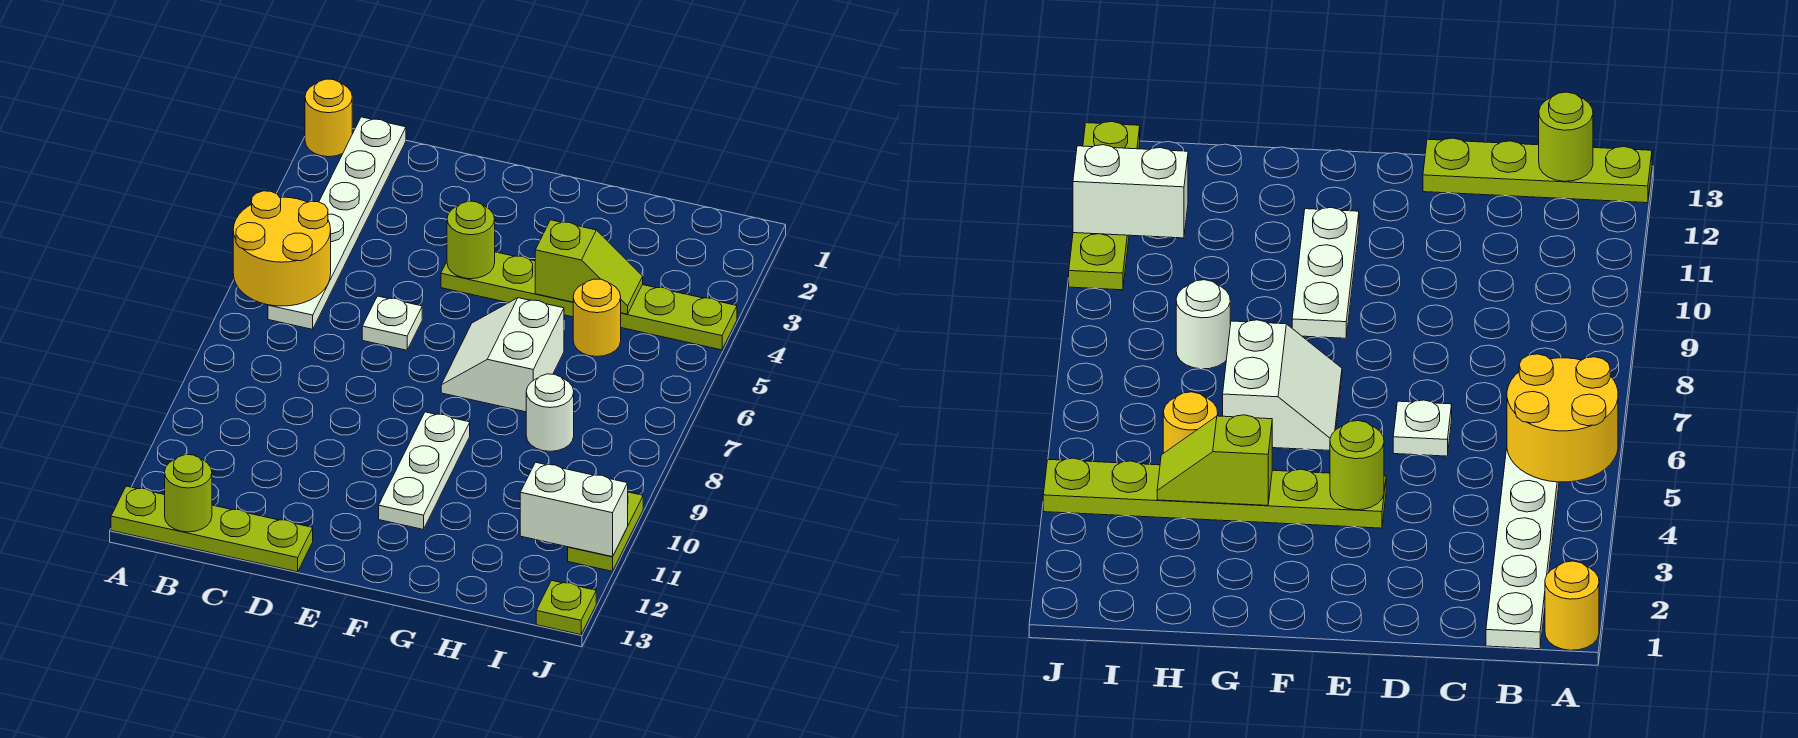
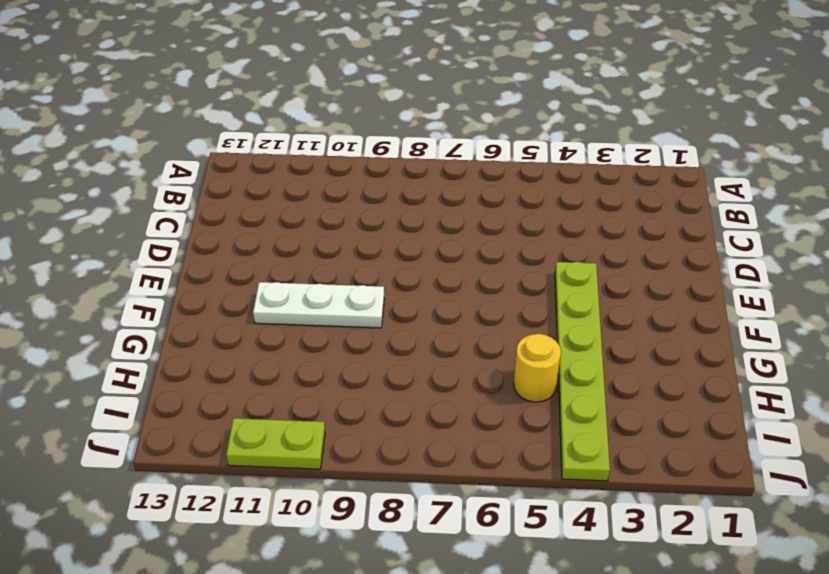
none -> yellow 1x1 round brick [305,79,352,157]
none -> lime 1x4 plate [111,486,313,572]
none -> white 1x6 plate [268,117,406,329]

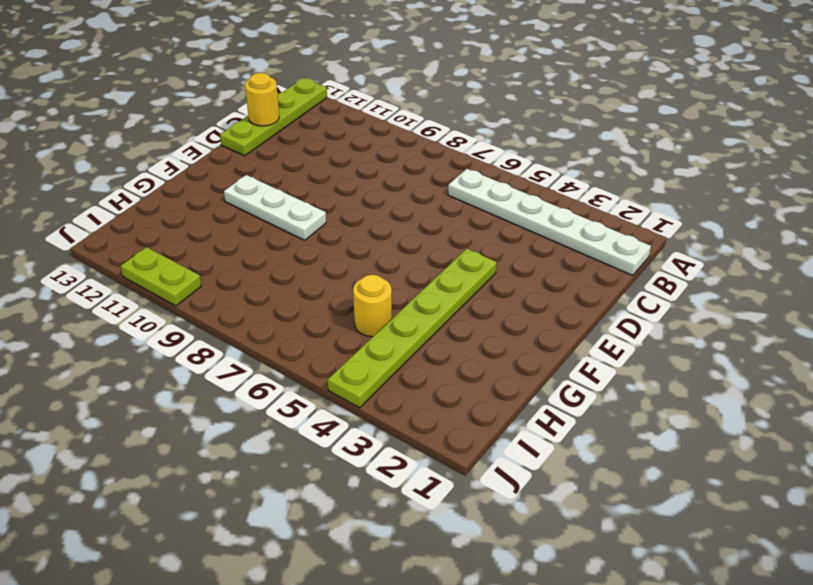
yellow 1x1 round brick [245,73,279,126] -> yellow 1x1 round brick moved to [305,79,352,157]
none -> white 1x1 plate [362,296,422,350]
none -> white 2x2 slope [441,298,564,412]
none -> white 1x1 round brick [526,374,574,451]

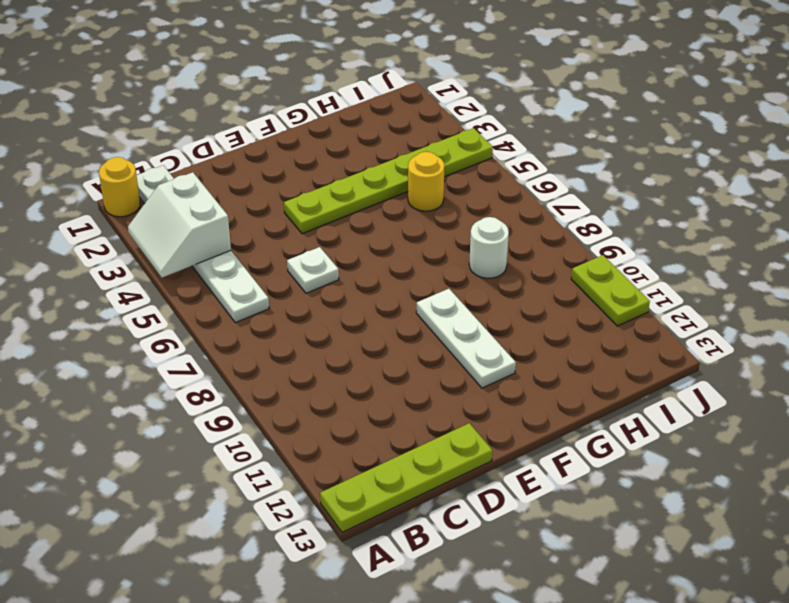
white 2x2 slope [128,172,231,278] -> white 2x2 slope moved to [441,298,564,412]
none -> lime 1x1 plate [536,580,596,635]
none -> yellow 2x2 round brick [233,191,331,306]
none -> lime 1x1 round brick [165,455,212,532]

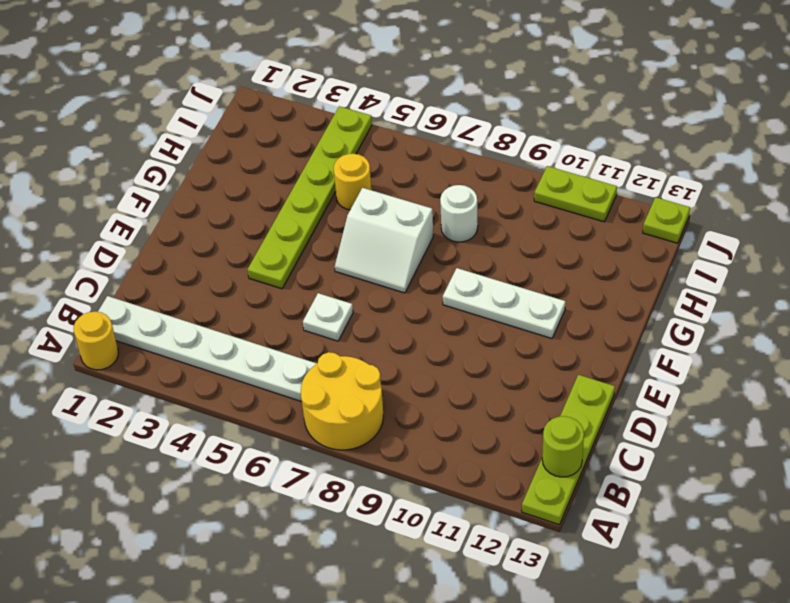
yellow 2x2 round brick [301,352,383,450] -> yellow 2x2 round brick moved to [233,191,331,306]
none -> lime 1x1 round brick [447,201,495,279]
none -> lime 1x2 slope [535,220,643,314]
none -> white 1x2 brick [520,462,628,557]

